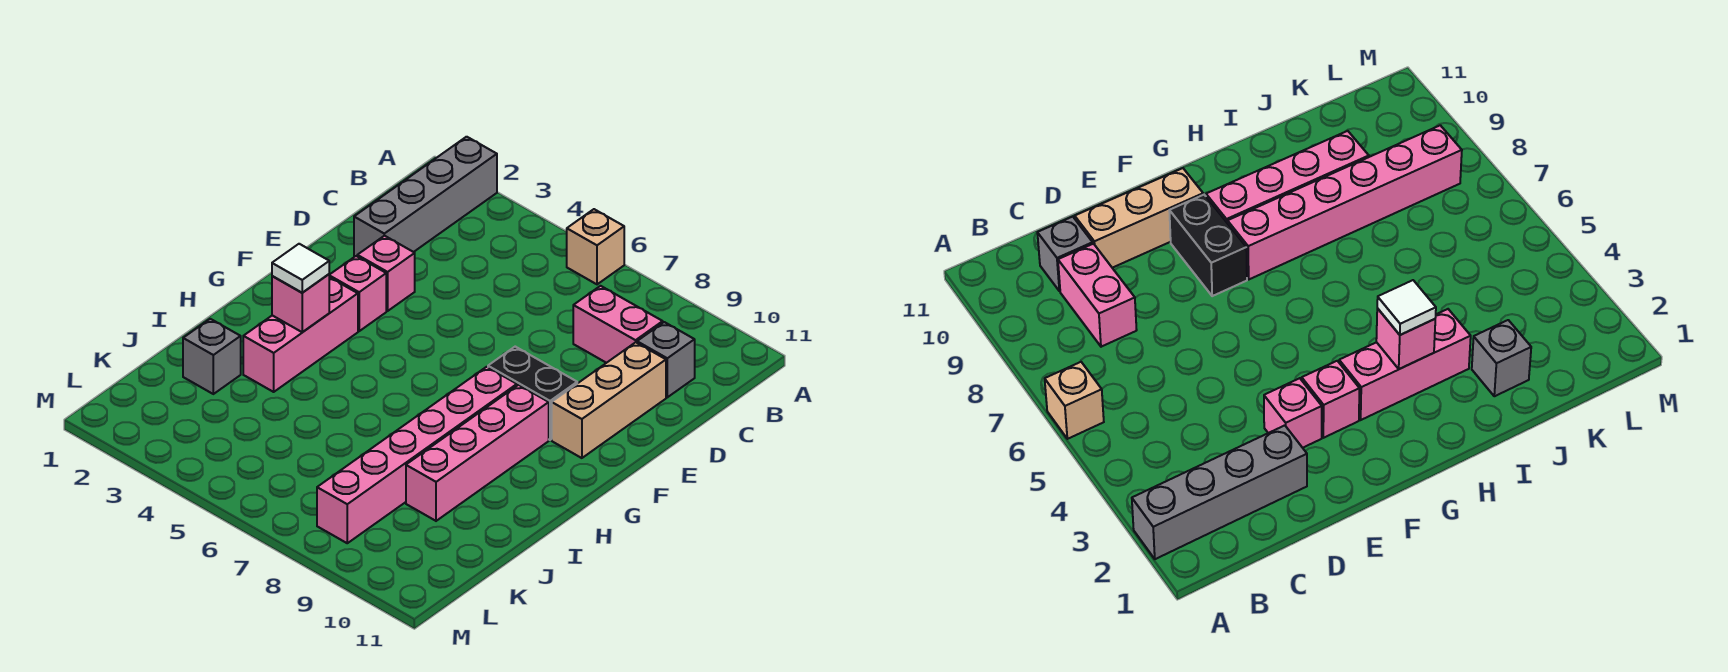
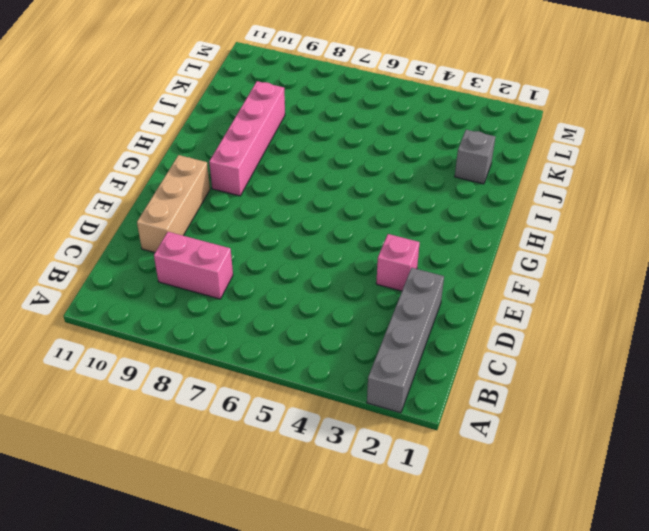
none -> tan 1x1 brick [567,209,624,284]
none -> grey 1x1 brick [637,322,695,397]
none -> pink 1x1 brick [329,256,386,331]

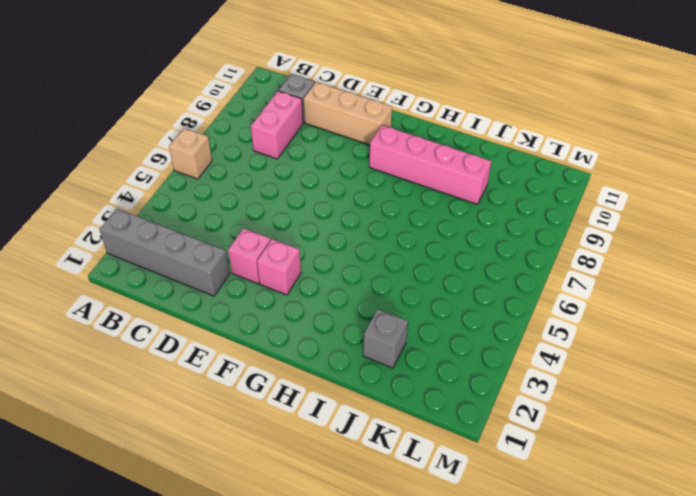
none -> black 1x2 brick [488,347,577,440]
none -> pink 1x3 brick [243,277,358,392]
none -> pink 1x6 brick [317,367,517,543]

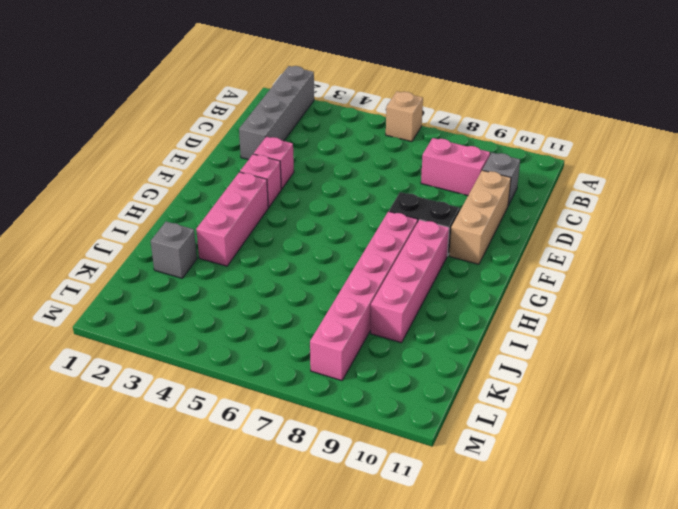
none -> pink 1x1 brick [272,274,329,332]
none -> white 1x1 tile [272,244,329,293]

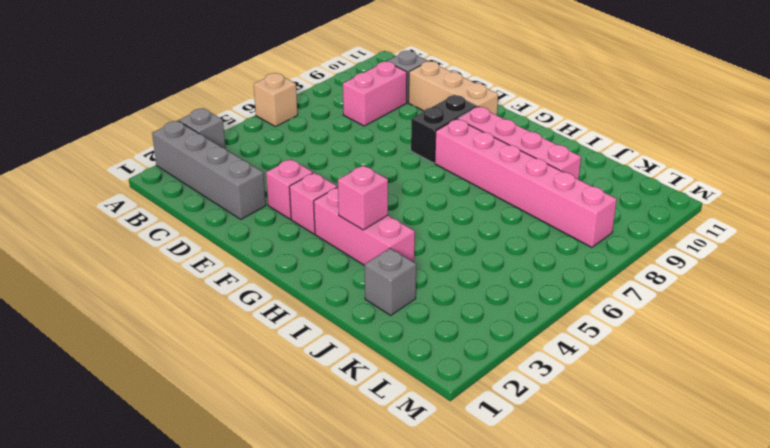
grey 1x1 brick [179,108,226,149] -> none
none -> white 1x1 tile [272,244,329,293]

